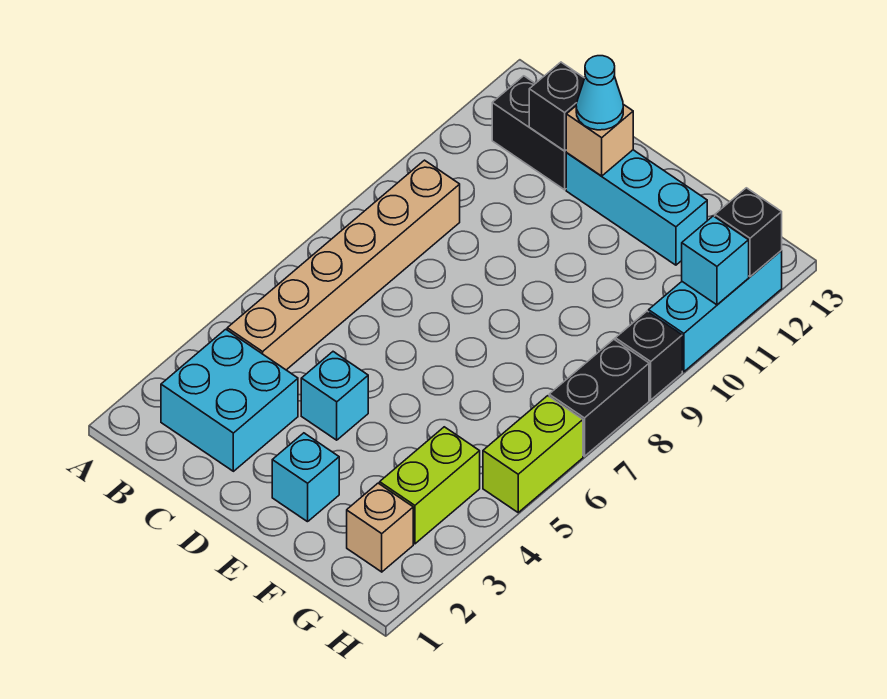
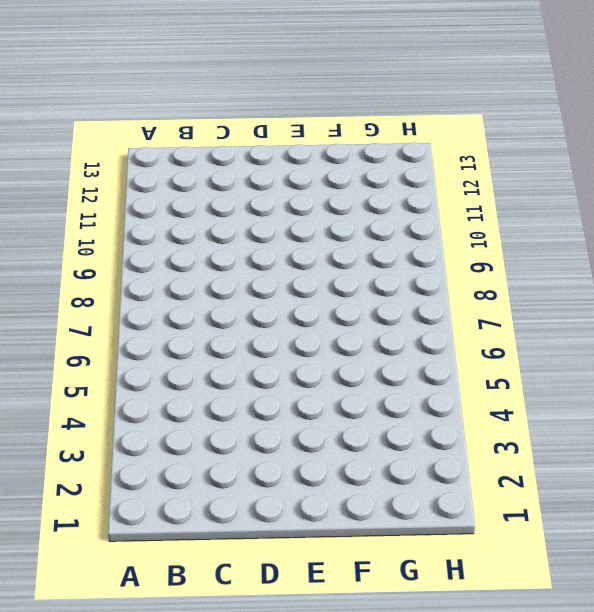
none -> cyan 2x2 brick [161,329,298,471]
none -> tan 1x6 brick [227,160,460,370]
none -> black 1x2 brick [492,76,567,190]

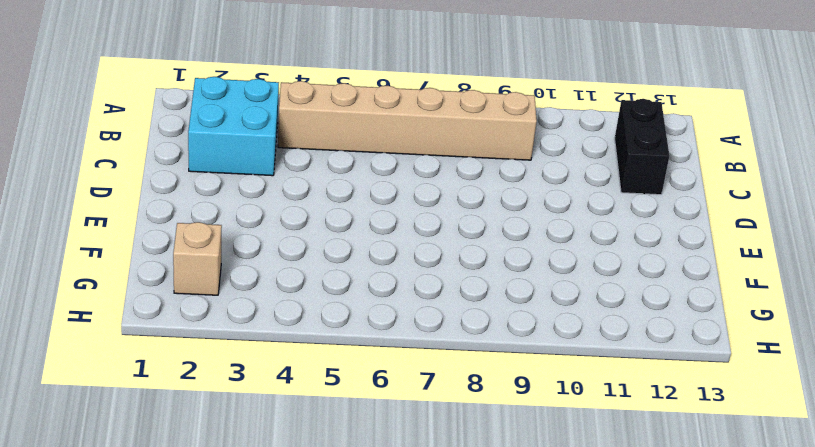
none -> cyan 1x1 brick [301,352,368,440]
none -> cyan 1x3 brick [566,150,707,265]
none -> cyan 1x1 brick [272,433,339,522]

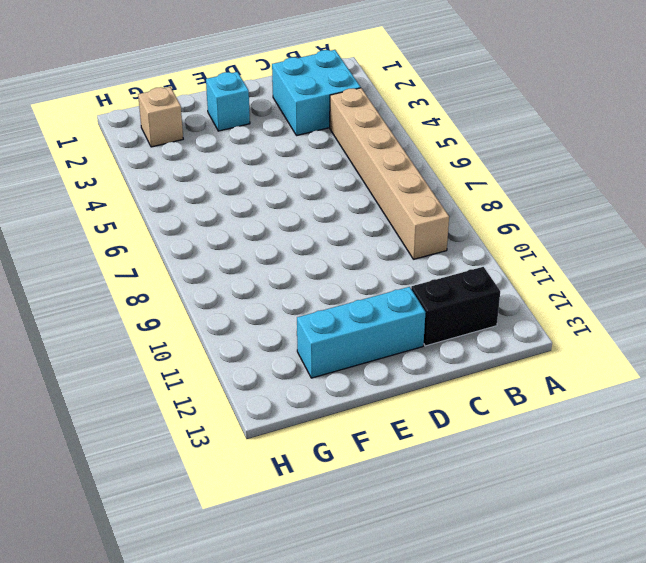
none -> cyan 1x1 brick [301,352,368,440]
none -> lime 1x2 brick [380,427,480,544]
none -> lime 1x2 brick [483,396,583,512]

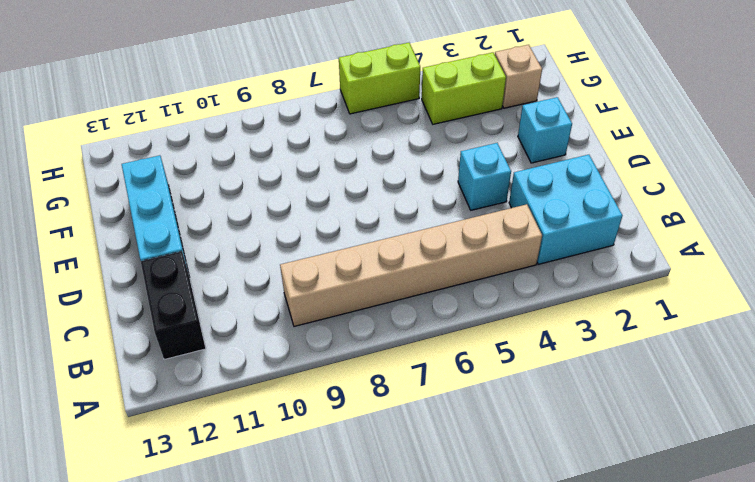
none -> black 1x2 brick [549,339,649,456]
none -> black 1x1 brick [615,311,682,400]
none -> cyan 1x3 brick [649,250,782,372]

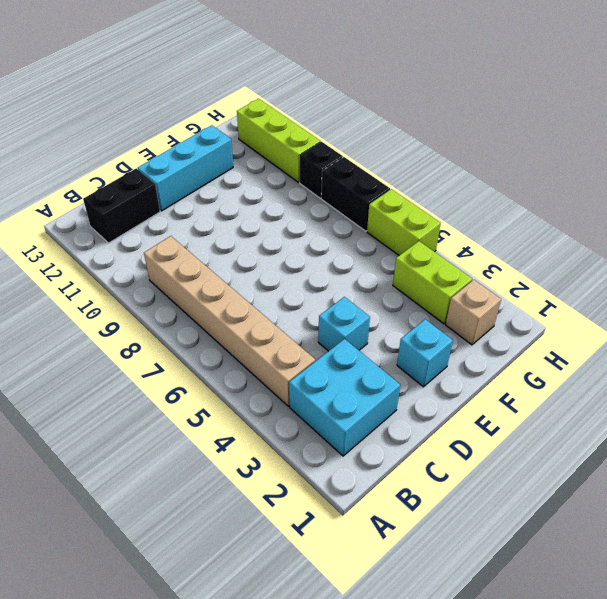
lime 1x3 brick [237,99,320,182] -> cyan 1x3 brick [649,250,782,372]
none -> black 1x1 brick [529,62,585,151]
none -> tan 1x1 brick [566,105,633,176]
none -> cyan 1x1 brick [682,216,749,305]

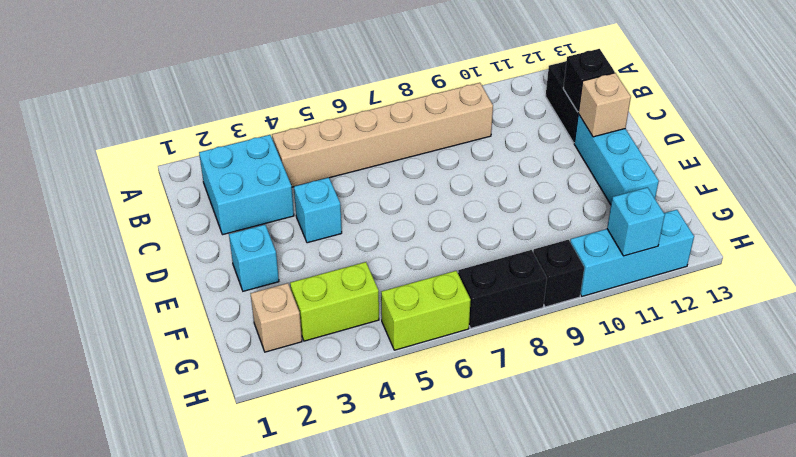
none -> black 1x1 brick [715,188,782,277]
none -> cyan 1x1 cone [576,56,623,130]

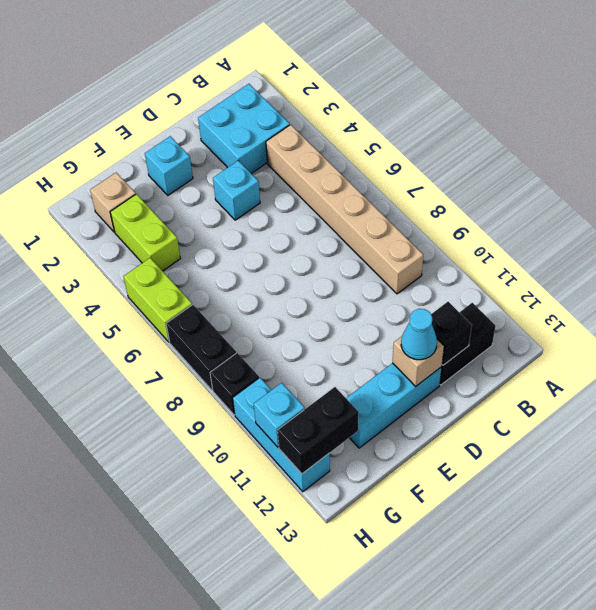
black 1x2 brick [278,387,359,474] -> black 1x1 brick [715,188,782,277]

